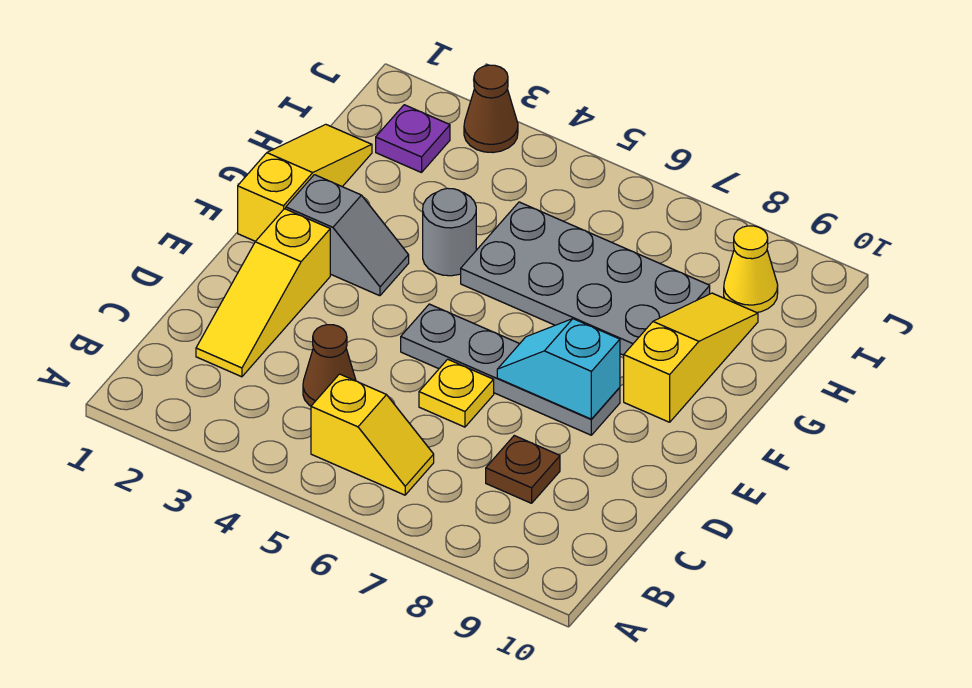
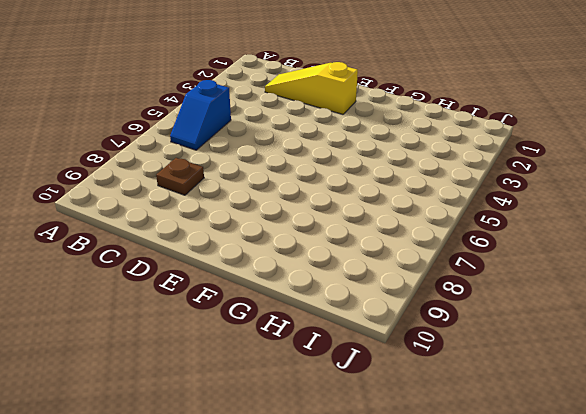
blue 1x2 slope [170,80,231,150] -> yellow 1x2 slope [311,374,434,495]
none -> brown 1x1 cone [303,325,356,406]
none -> yellow 1x1 plate [419,359,494,427]
none -> grey 1x4 plate [401,304,620,435]

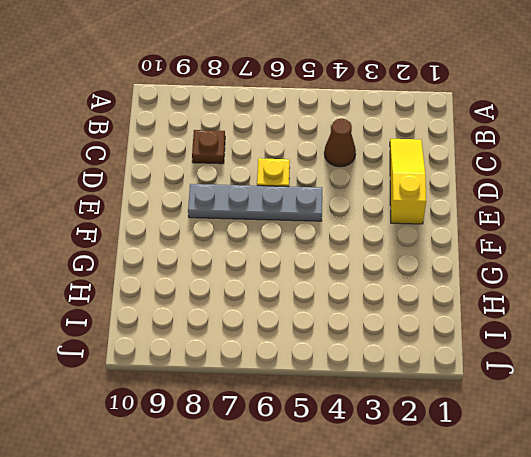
none -> yellow 1x2 slope [311,374,434,495]
none -> yellow 1x3 slope [238,124,372,241]
none -> grey 1x2 slope [286,175,409,296]

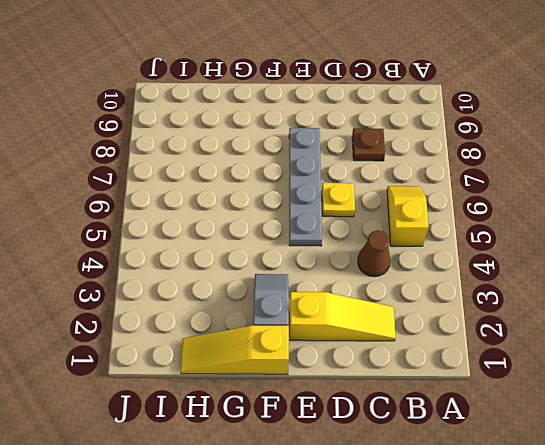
none -> yellow 1x3 slope [624,293,758,422]
none -> grey 1x1 round brick [423,188,476,276]
none -> grey 2x4 plate [461,202,710,355]

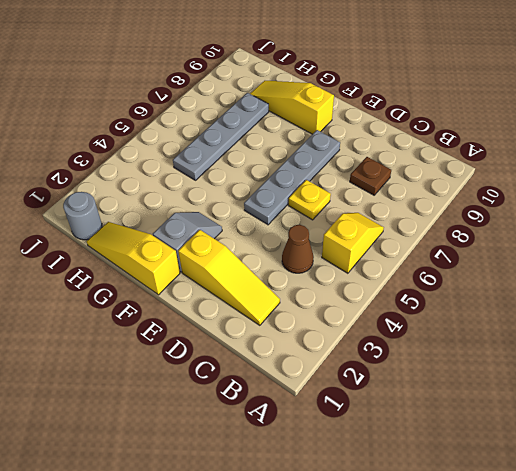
grey 1x4 plate [173,93,269,180] -> grey 2x4 plate [461,202,710,355]
grey 1x1 round brick [63,192,102,240] -> grey 1x1 round brick moved to [423,188,476,276]
none -> purple 1x1 plate [376,105,450,173]
none -> yellow 1x1 cone [724,226,778,313]
none -> brown 1x1 cone [464,65,518,153]

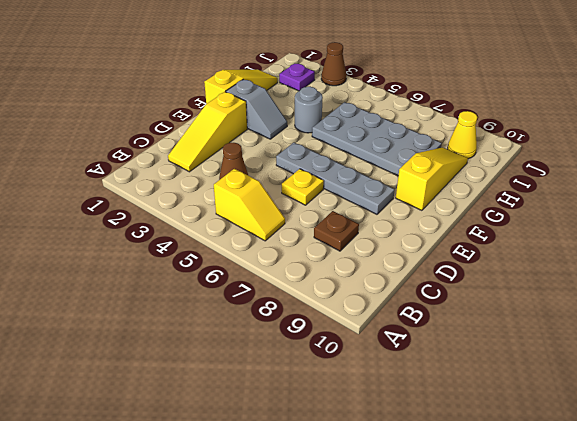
none -> cyan 1x2 slope [497,319,620,419]

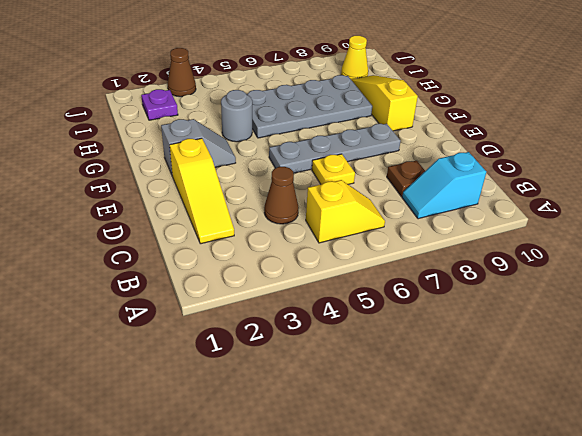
cyan 1x2 slope [402,152,486,219] -> cyan 1x2 slope moved to [497,319,620,419]
none -> yellow 1x3 slope [238,124,372,241]

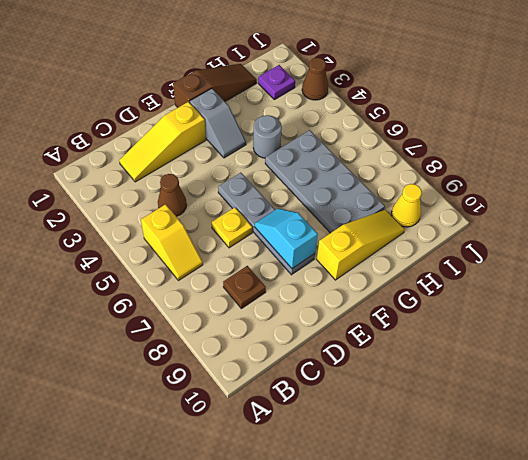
brown 1x3 slope [173,64,257,107] -> yellow 1x3 slope [238,124,372,241]

